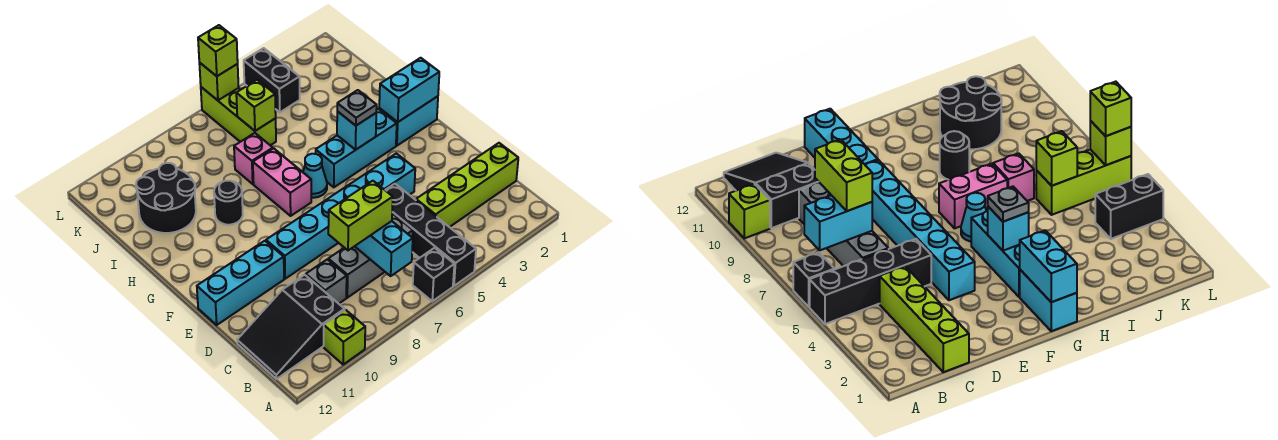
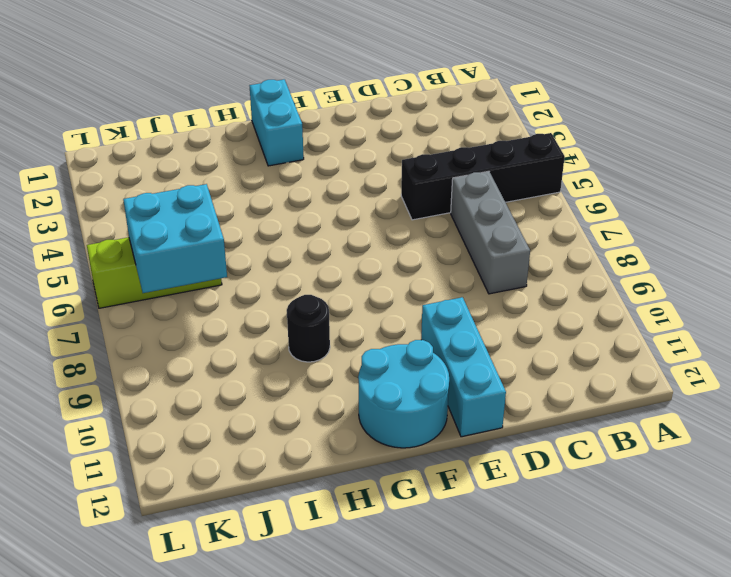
cyan 2x2 round brick [358,340,449,448] -> none
cyan 2x2 brick [123,184,227,293] -> lime 1x1 brick [236,80,276,131]
none -> black 1x1 brick [413,248,454,301]
none -> lime 1x1 brick [324,310,365,364]
none -> black 2x3 slope [237,275,345,379]

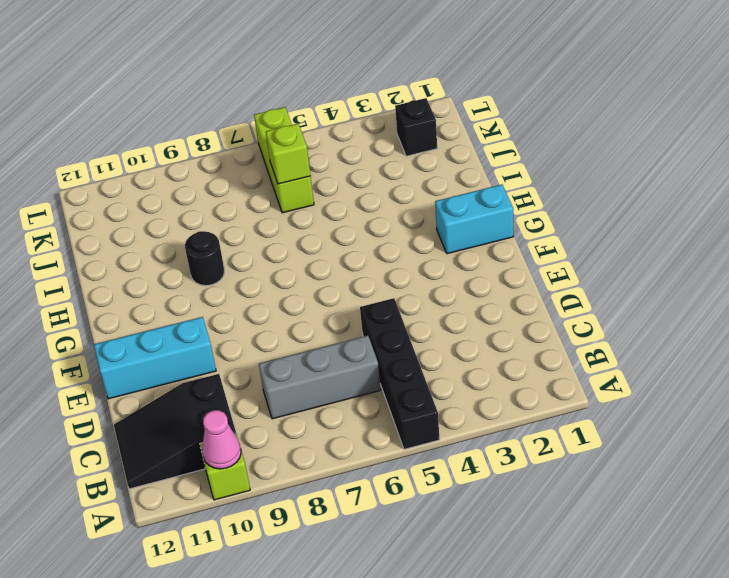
pink 1x1 cone [202,410,241,469] -> none
black 1x1 brick [395,98,437,156] -> black 1x1 brick moved to [413,248,454,301]
none -> lime 1x4 brick [416,143,518,227]
none -> grey 1x1 brick [306,259,347,304]
none -> cyan 1x6 brick [266,153,415,279]

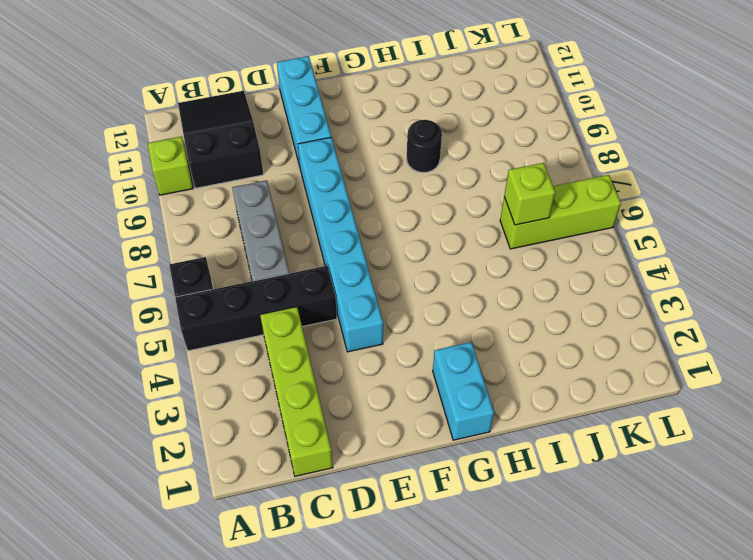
none -> grey 1x1 brick [306,259,347,304]
none -> cyan 1x3 brick [316,109,397,187]
none -> cyan 1x1 cone [303,154,327,198]

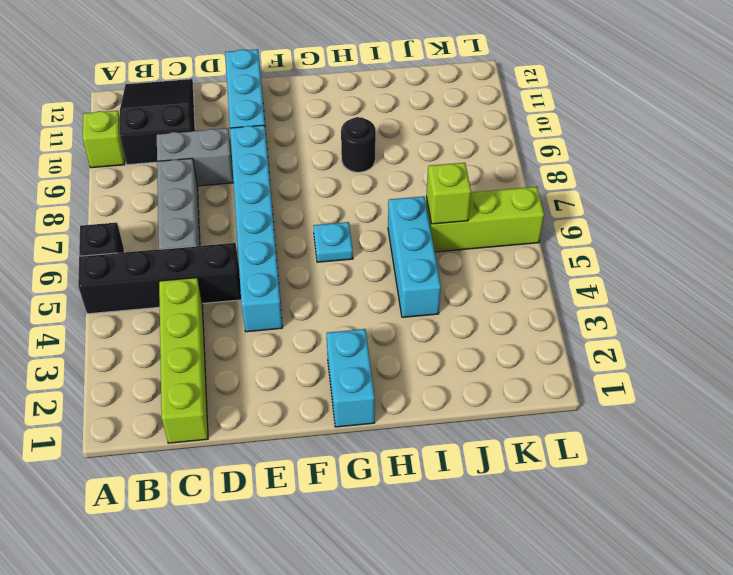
grey 1x2 brick [157,128,234,186] -> grey 1x1 brick [306,259,347,304]
cyan 1x1 plate [313,222,353,262] -> cyan 1x1 cone [303,154,327,198]
cyan 1x3 brick [388,196,441,317] -> cyan 1x3 brick moved to [316,109,397,187]
none -> pink 1x2 brick [253,148,311,216]
none -> pink 1x1 brick [234,133,273,184]
none -> black 2x2 round brick [136,163,196,233]

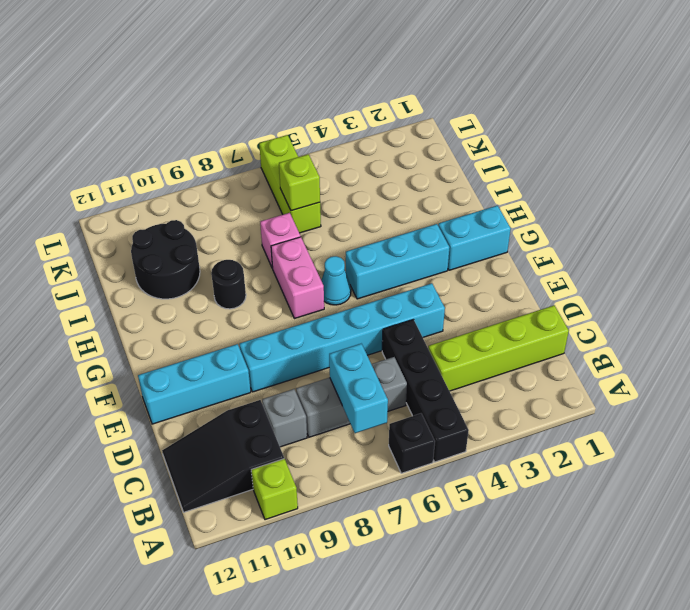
none -> black 1x2 brick [244,48,300,112]
none -> cyan 1x2 brick [379,58,439,122]
none -> cyan 1x1 brick [337,111,376,150]

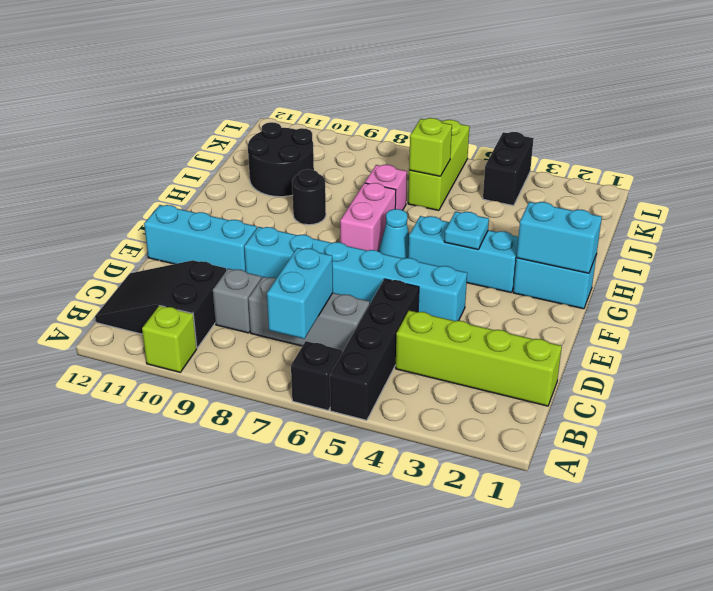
cyan 1x1 plate [444,211,489,250] -> cyan 1x1 brick [337,111,376,150]
none -> lime 1x1 brick [199,62,239,100]
none -> lime 1x2 brick [328,181,393,250]
none -> grey 1x1 plate [337,90,377,126]

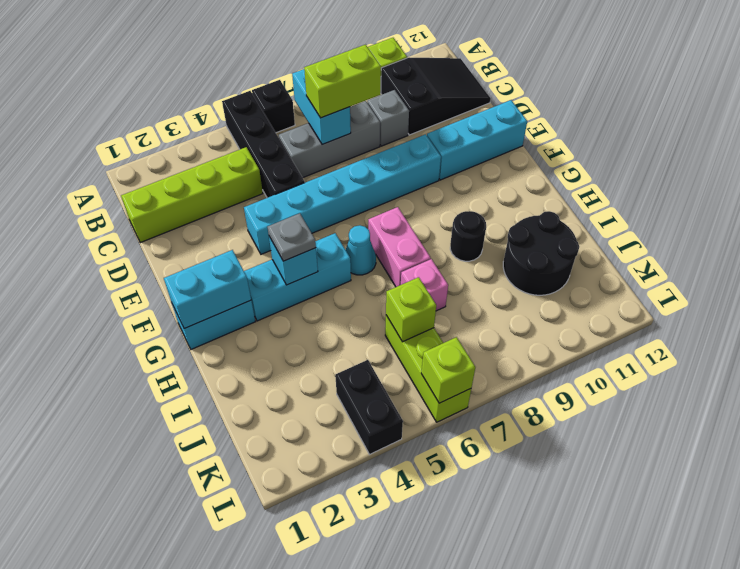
none -> lime 1x1 brick [198,25,238,76]

